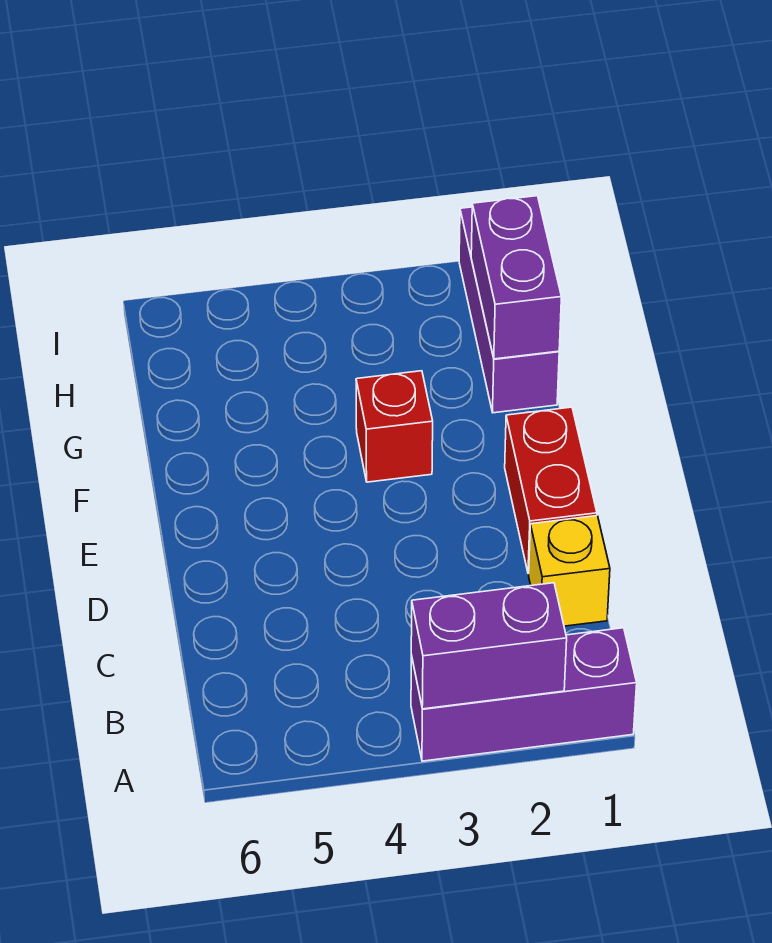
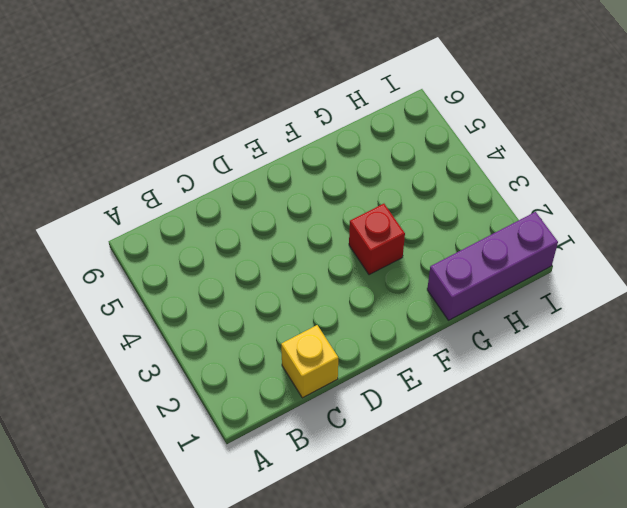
none -> purple 1x3 brick [411,628,637,761]
none -> red 1x2 brick [505,407,597,574]

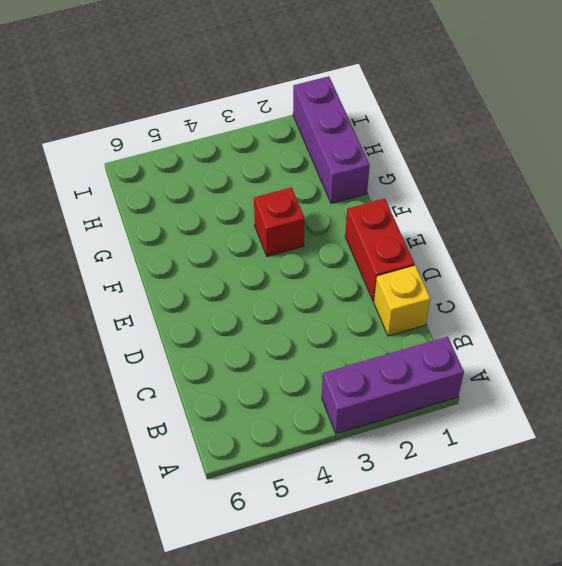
none -> purple 1x2 brick [411,583,567,709]
none -> purple 1x2 brick [471,196,561,359]

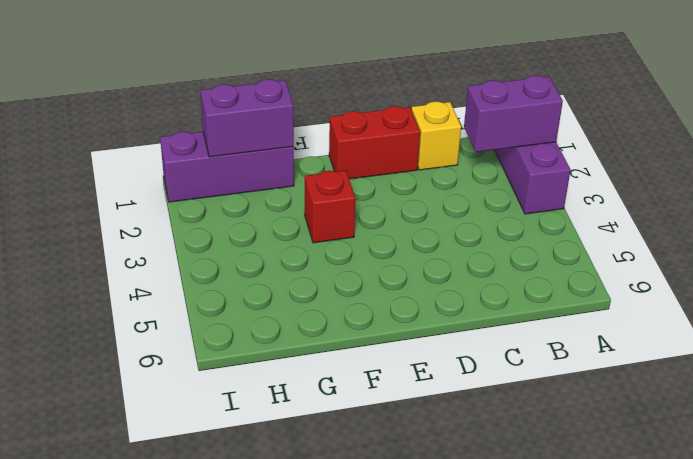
purple 1x2 brick [464,75,563,152] -> purple 1x2 brick turned to [411,583,567,709]

